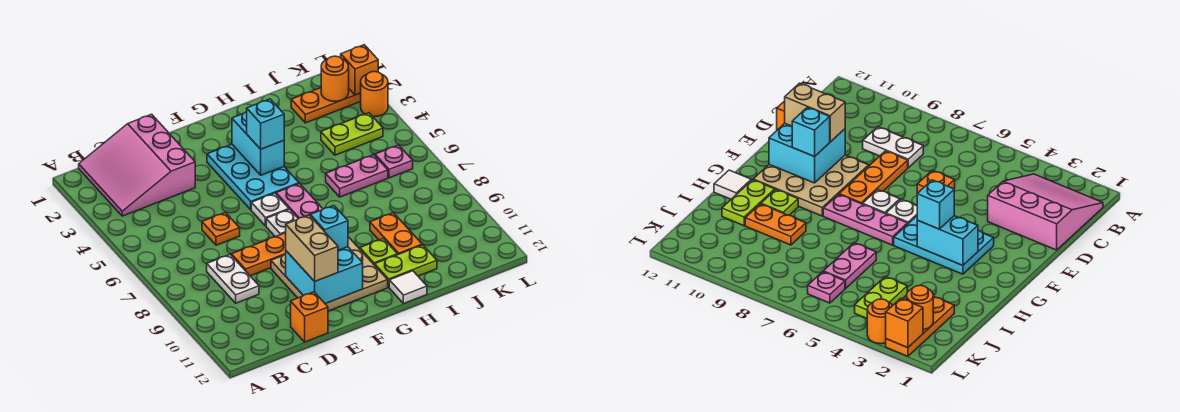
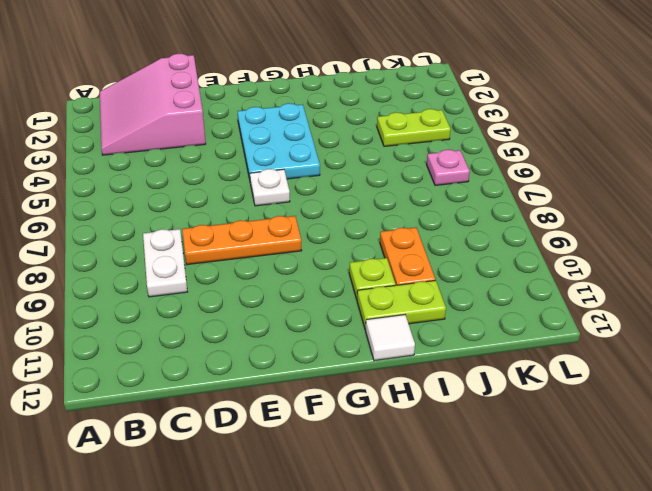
none -> orange 1x1 plate [202,213,240,245]
none -> orange 1x1 brick [291,292,328,342]
none -> tan 3x3 plate [271,237,388,311]

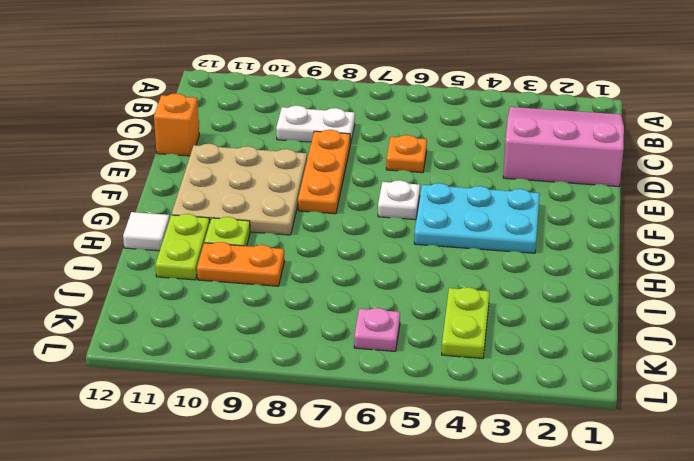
none -> white 1x1 plate [266,209,298,237]
none -> pink 1x3 plate [276,184,323,219]
none -> pink 1x2 plate [326,155,388,197]

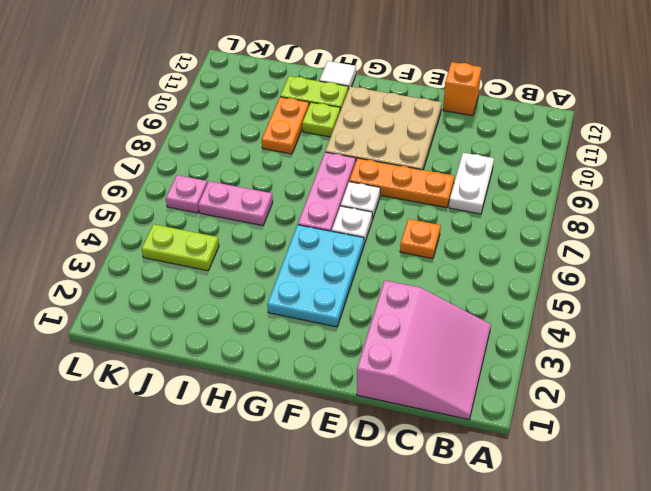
none -> orange 1x3 plate [291,88,361,123]
none -> orange 1x1 round brick [361,72,388,117]
none -> cyan 2x2 brick [286,247,363,304]

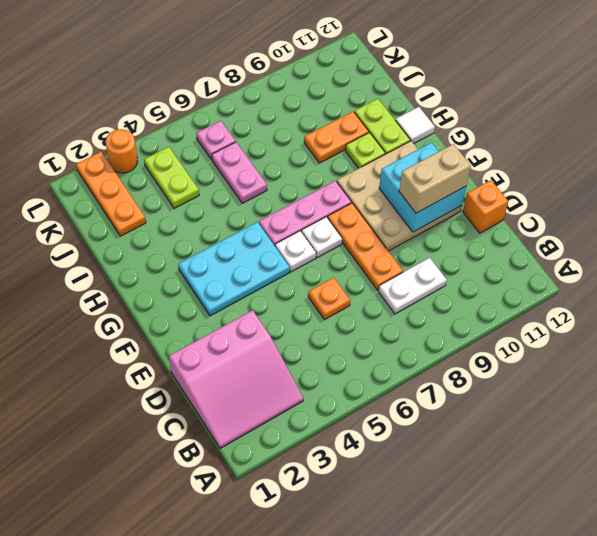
none -> cyan 1x2 brick [232,112,284,175]
none -> orange 1x1 round brick [321,56,349,101]
none -> orange 1x1 brick [341,45,378,95]

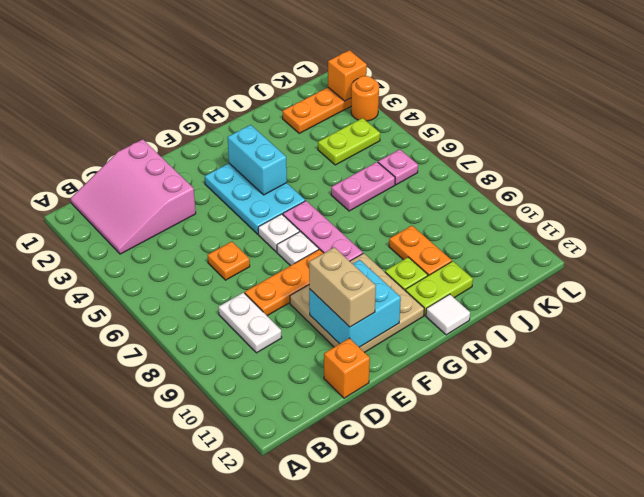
none -> orange 1x1 round brick [321,56,349,101]
none -> cyan 1x1 brick [310,206,348,250]
none -> cyan 1x1 brick [247,99,284,149]

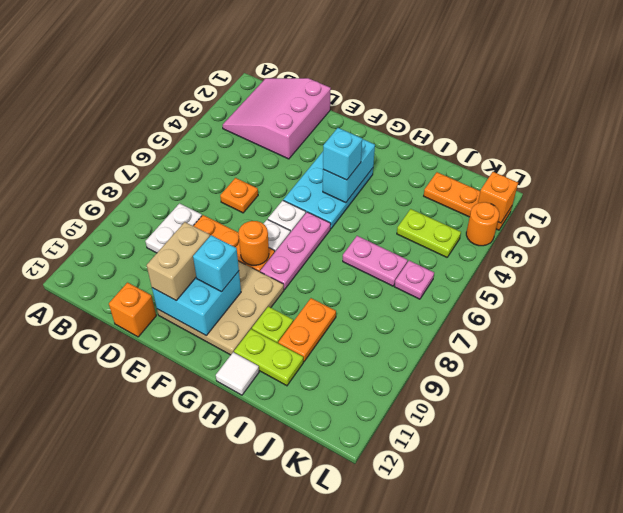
orange 1x1 round brick [239,221,269,265] -> orange 1x1 round brick moved to [321,56,349,101]

